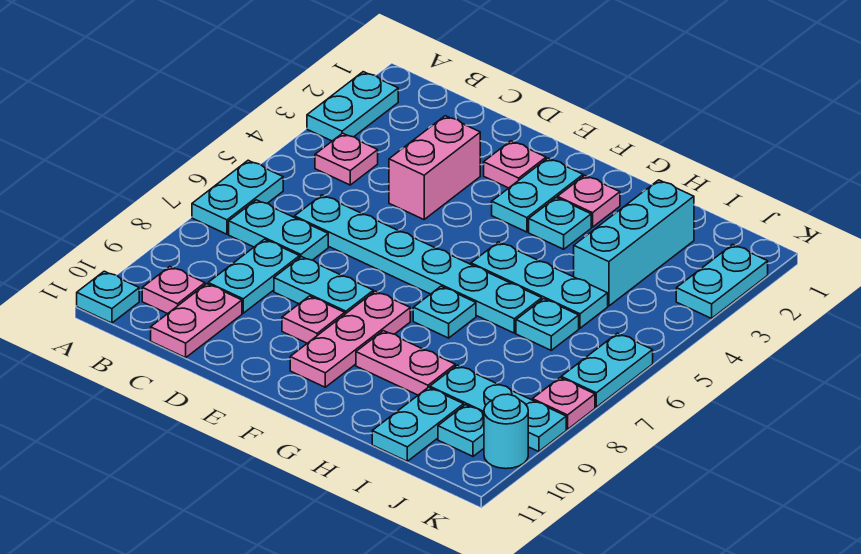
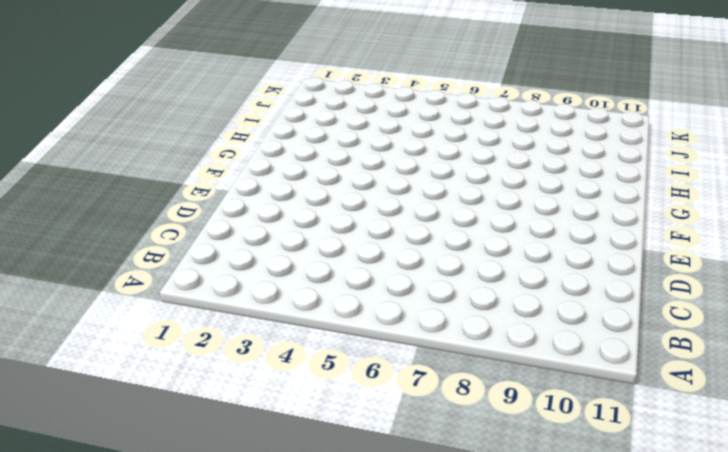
none -> cyan 1x2 plate [307,72,398,141]
none -> cyan 1x2 plate [192,160,283,234]
none -> cyan 1x1 plate [77,271,139,323]

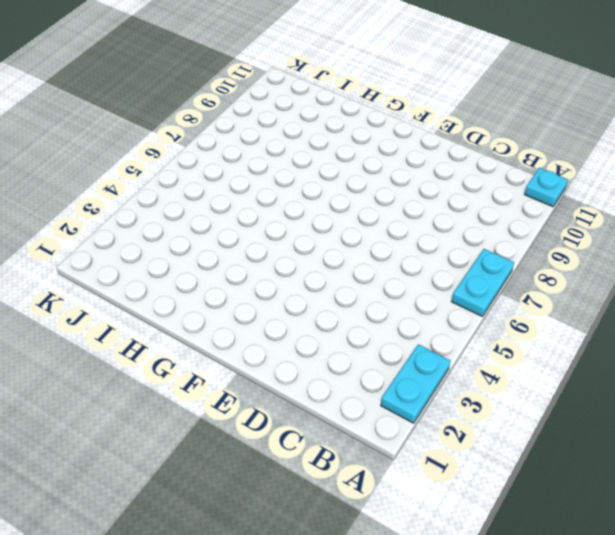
none -> pink 1x1 plate [315,133,378,185]
none -> cyan 1x2 plate [229,200,328,260]
none -> pink 1x1 plate [142,267,205,314]

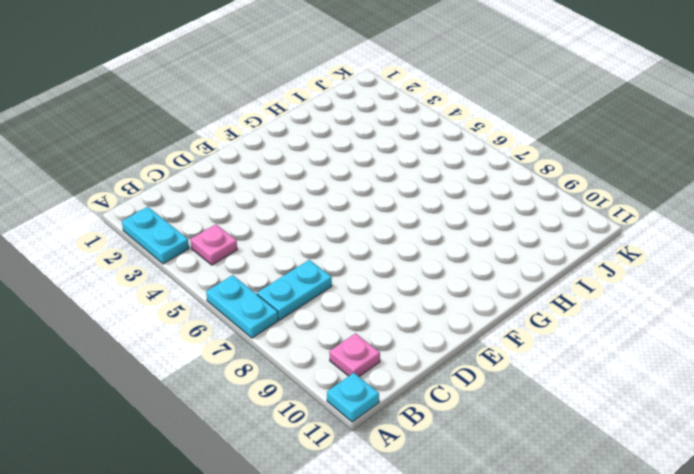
none -> cyan 1x6 plate [295,195,542,333]
none -> cyan 1x2 plate [208,239,300,313]
none -> pink 1x2 plate [151,284,242,358]

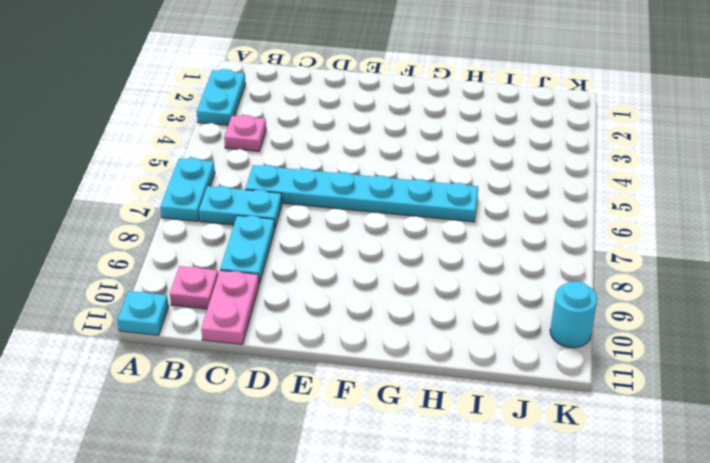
none -> pink 1x2 brick [389,116,480,220]
none -> cyan 1x2 plate [274,257,373,314]
none -> pink 1x1 plate [484,141,546,188]

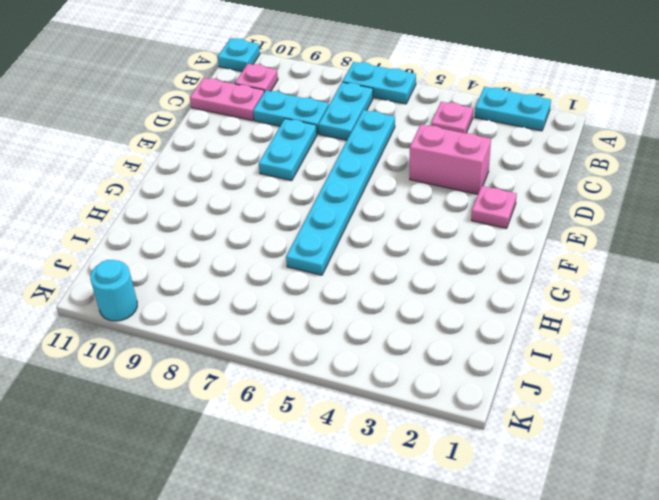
none -> pink 1x1 plate [282,296,345,343]
none -> cyan 1x2 plate [492,158,583,232]
none -> pink 1x3 plate [290,291,410,387]

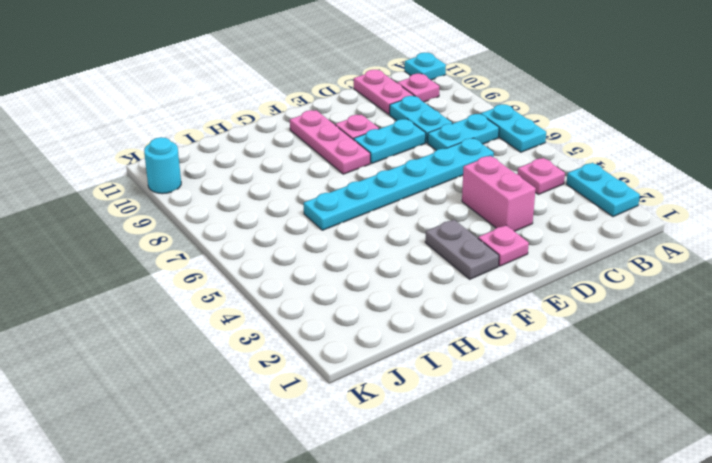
grey 1x2 plate [425,220,499,279] -> cyan 1x2 plate [492,158,583,232]
none -> pink 1x1 plate [557,175,620,227]
none -> cyan 1x1 plate [529,198,591,249]
none -> cyan 1x3 plate [471,242,608,328]

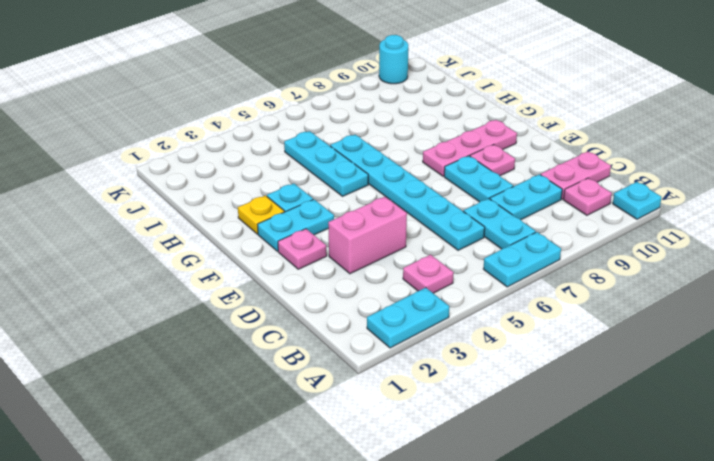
yellow 1x1 plate [238,196,285,234] -> pink 1x1 plate [557,175,620,227]
none -> cyan 1x1 plate [413,286,476,338]
none -> pink 1x2 plate [356,331,455,395]
none -> cyan 1x3 brick [574,180,694,306]

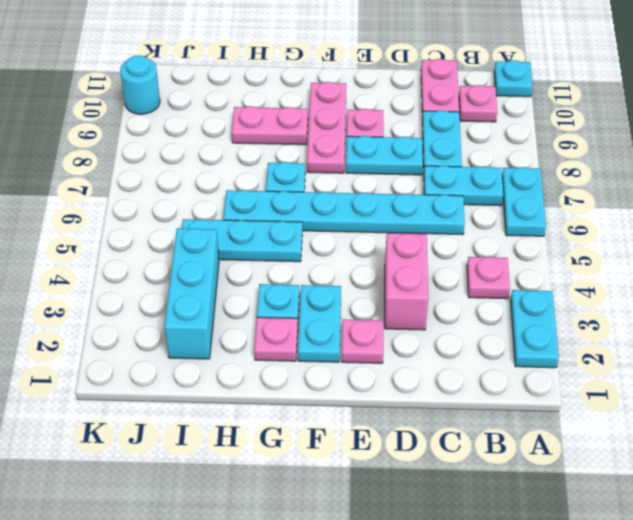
none -> cyan 1x1 plate [516,299,579,350]
none -> cyan 1x3 plate [430,365,566,452]
none -> cyan 1x2 plate [372,387,464,461]

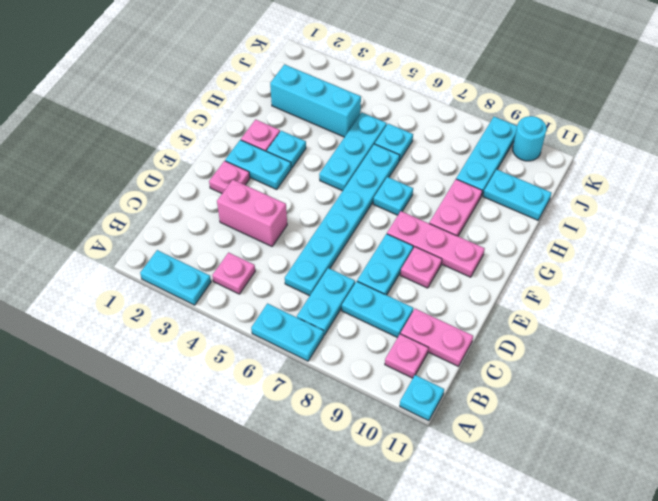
none -> cyan 1x1 plate [438,405,484,456]
none -> cyan 1x2 plate [676,244,768,318]
none -> cyan 1x2 plate [561,333,653,407]

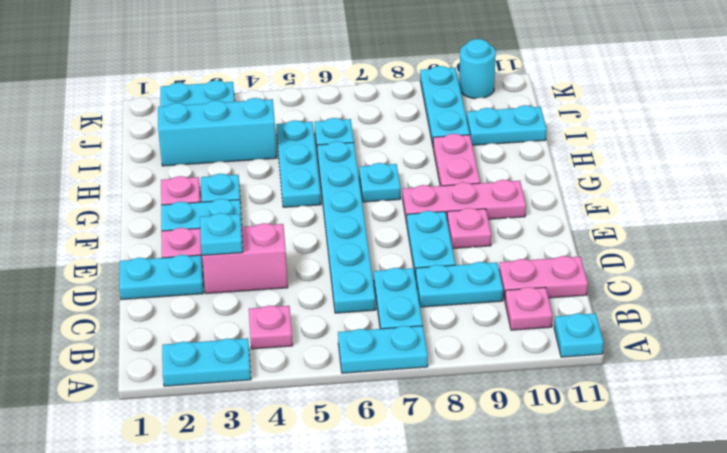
cyan 1x2 plate [119,255,203,300] -> cyan 1x2 plate moved to [561,333,653,407]
cyan 1x1 plate [200,213,243,255] -> cyan 1x1 plate moved to [438,405,484,456]
none -> pink 1x1 plate [532,378,595,429]

